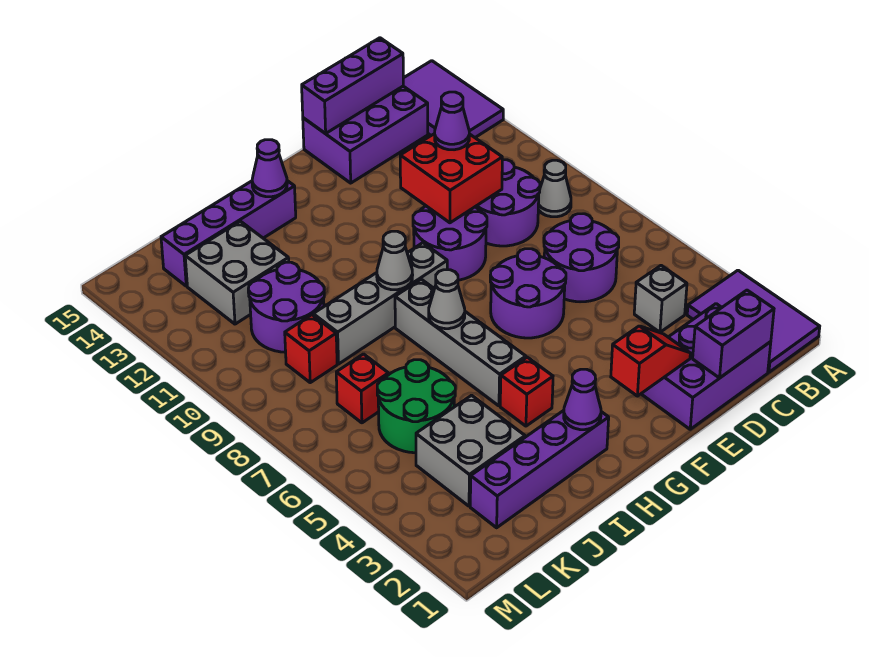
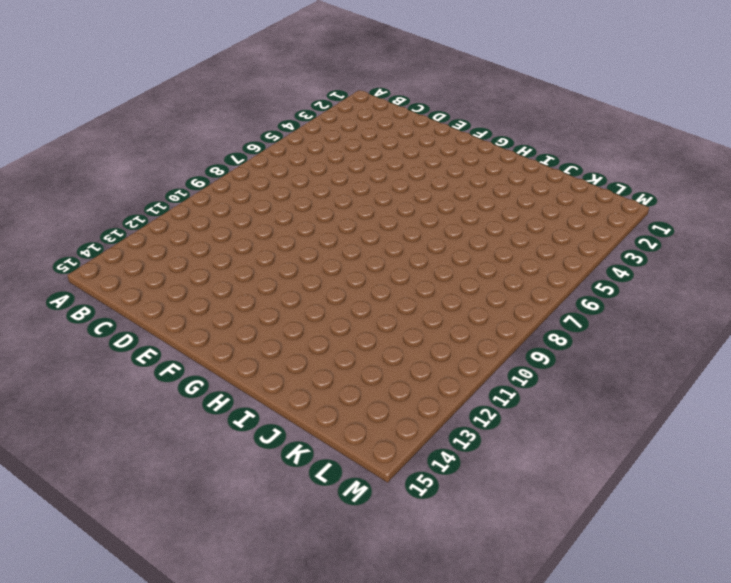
none -> purple 2x3 tile [687,270,820,372]
none -> purple 2x3 tile [403,61,503,137]
none -> grey 1x1 cone [538,160,571,217]
none -> purple 2x3 brick [641,304,771,429]

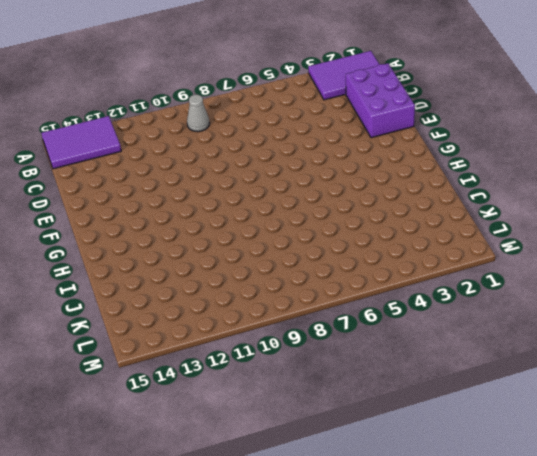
none -> grey 1x1 brick [634,266,687,332]
none -> purple 2x2 round brick [544,214,619,302]
none -> purple 2x2 round brick [475,159,540,246]
none -> purple 2x3 brick [303,86,428,183]

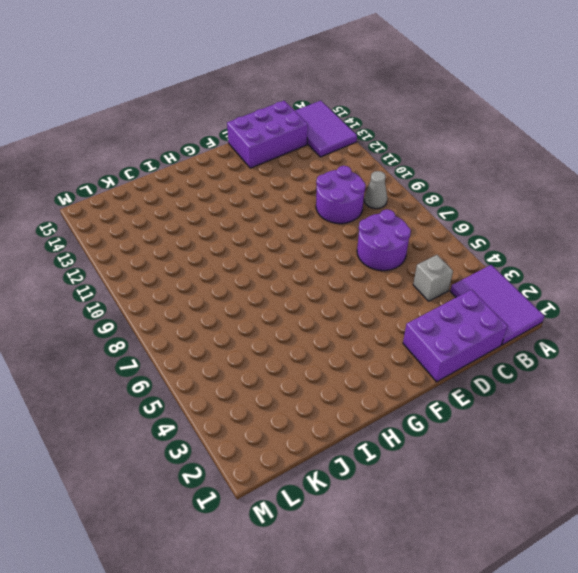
none -> purple 2x2 round brick [490,249,566,338]
none -> purple 2x2 round brick [413,206,487,280]
none -> grey 1x4 brick [313,243,447,364]
none -> purple 1x4 brick [470,410,609,528]

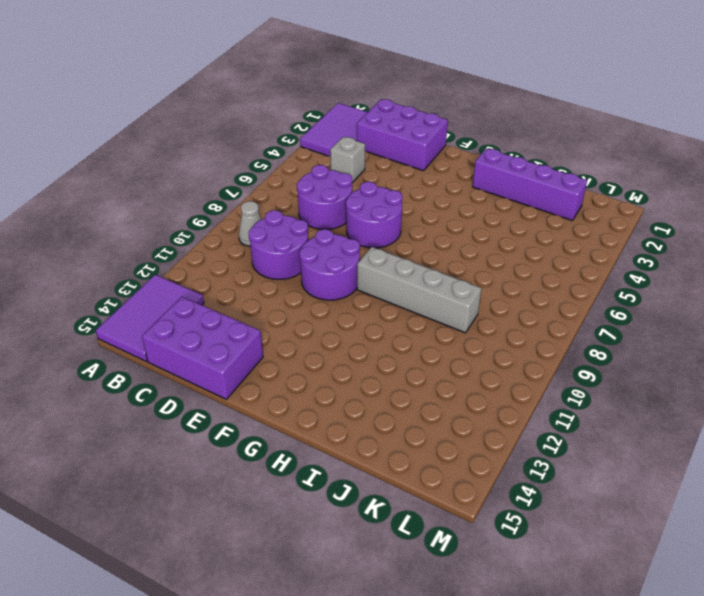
none -> red 1x1 brick [500,357,553,426]
none -> grey 1x4 brick [395,279,526,406]
none -> purple 1x4 brick [161,181,296,286]
none -> grey 2x2 brick [416,395,525,506]

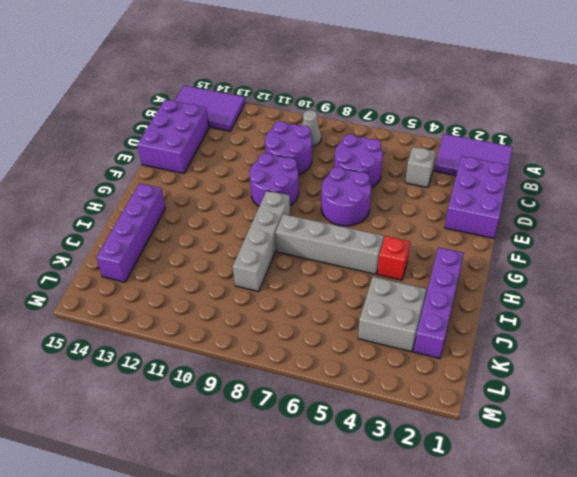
none -> green 2x2 round brick [377,360,455,453]
none -> purple 2x2 round brick [248,262,324,352]
none -> grey 2x2 brick [185,221,289,324]
none -> red 1x1 brick [336,354,388,423]

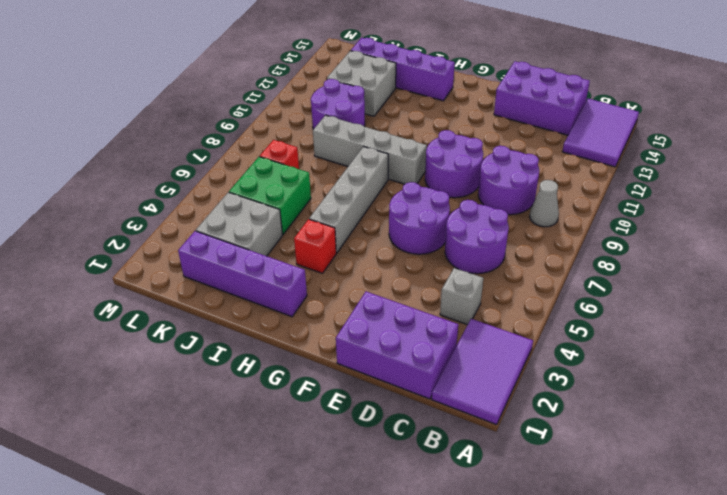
green 2x2 brick [229,157,311,234] -> green 2x2 round brick [377,360,455,453]
none -> red 1x1 brick [285,315,337,383]
none -> purple 1x2 brick [693,290,774,378]
none -> purple 1x3 brick [302,38,403,134]
none -> red 2x2 brick [400,134,502,223]

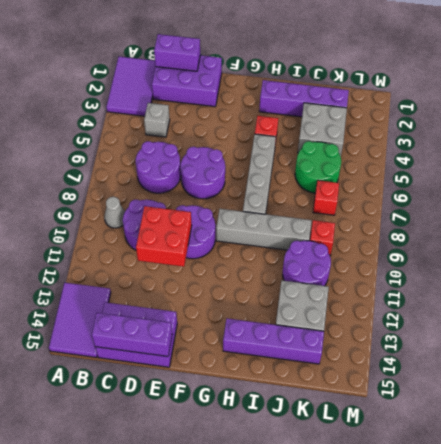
none -> red 1x2 slope [611,326,690,396]
none -> purple 1x1 cone [564,369,601,430]
none -> grey 1x1 cone [429,270,465,329]
none -> grey 1x1 cone [377,231,413,290]

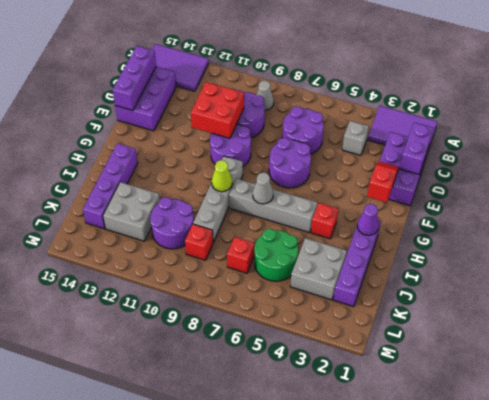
lime 1x1 cone [212,160,232,192] -> grey 1x1 cone [377,231,413,290]
none -> purple 1x1 cone [252,140,287,197]
none -> purple 1x1 cone [435,92,469,150]

